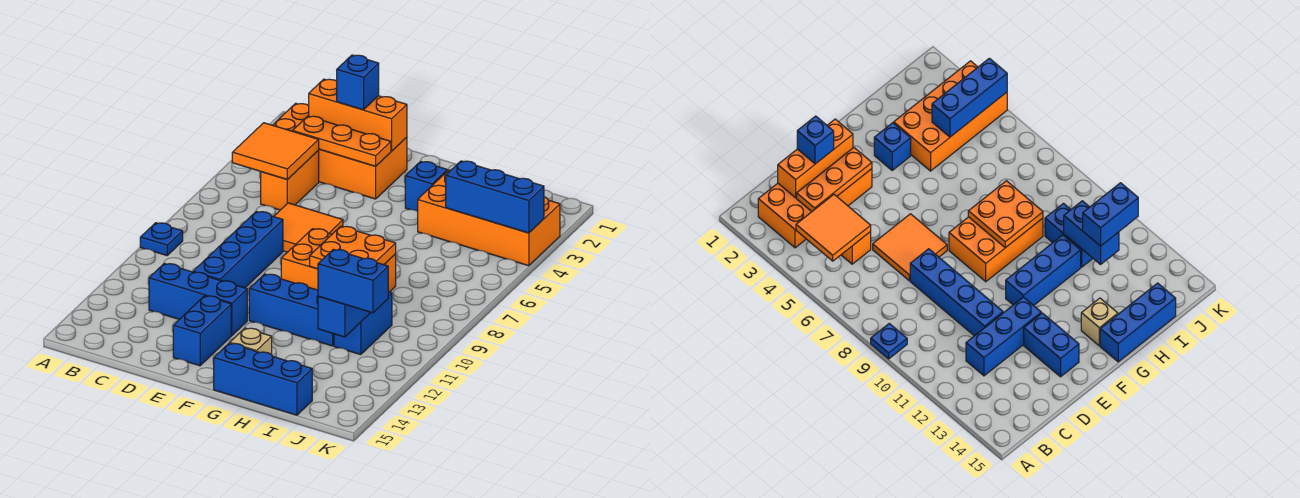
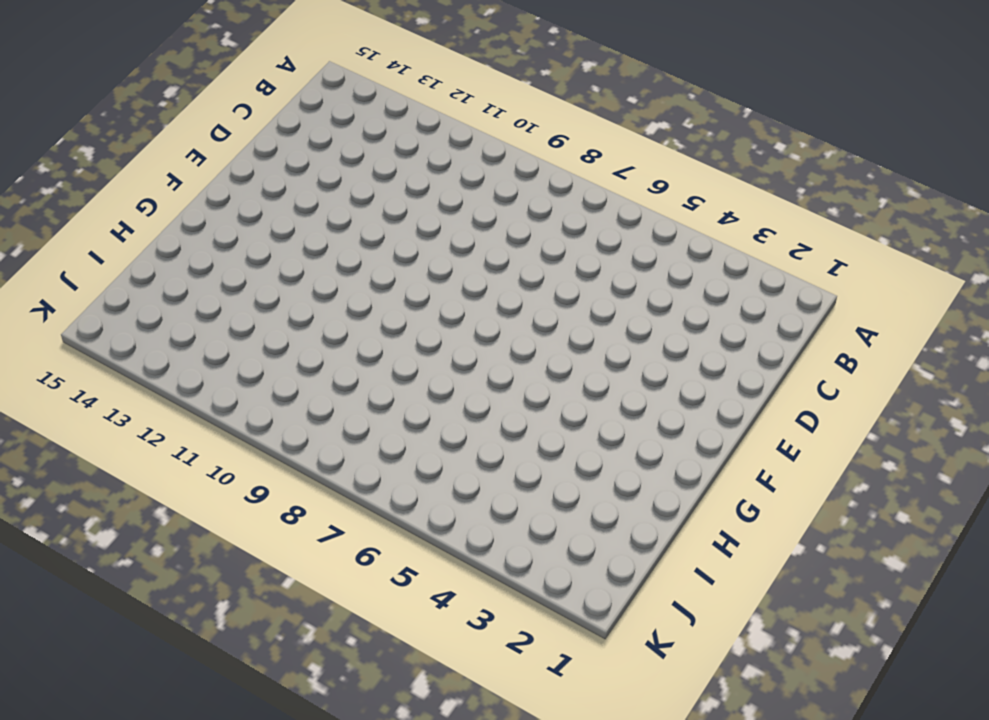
none -> blue 1x1 plate [140,223,183,256]
none -> orange 2x4 brick [273,103,407,199]
none -> orange 1x2 brick [261,151,319,210]

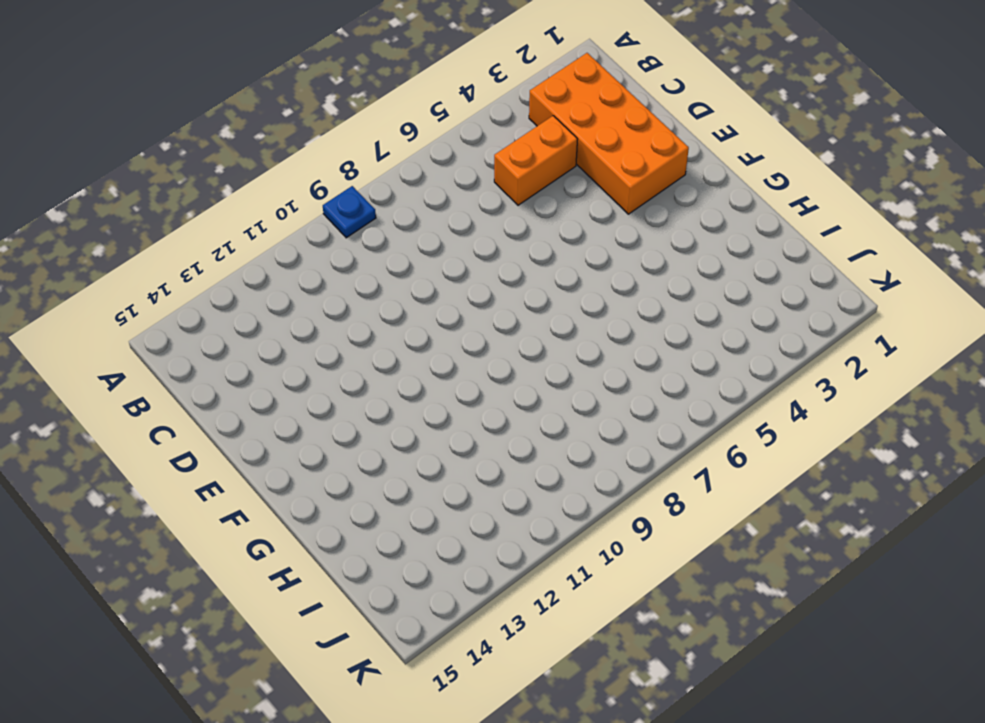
none -> blue 1x3 brick [149,263,247,335]
none -> orange 2x2 tile [274,203,343,252]
none -> blue 1x4 brick [193,211,283,288]

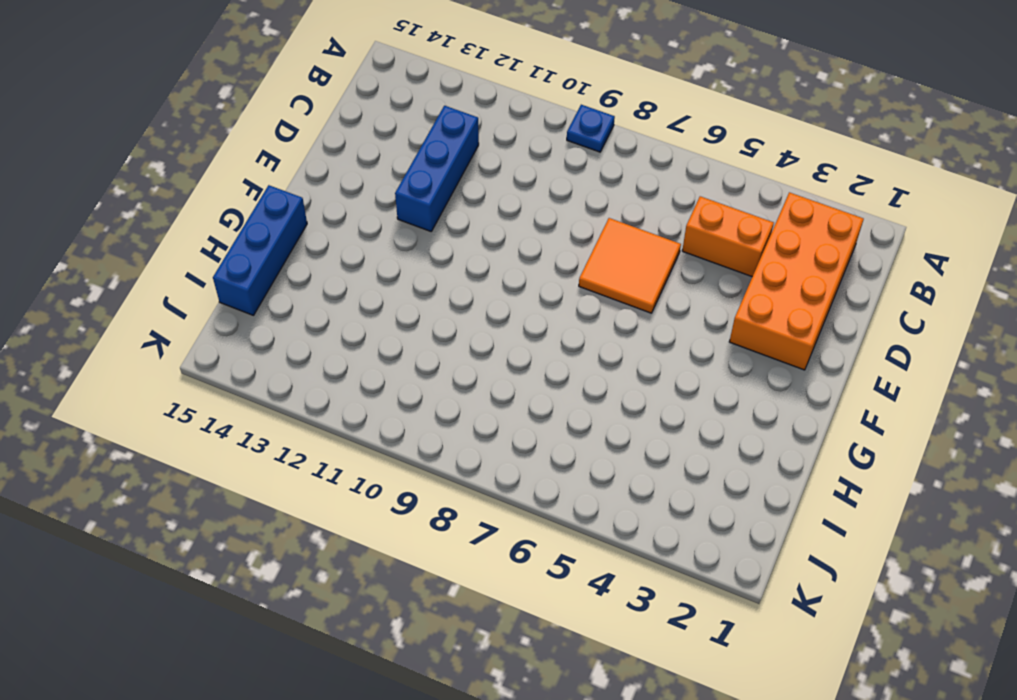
none -> blue 1x4 brick [193,211,283,288]
none -> blue 1x2 brick [173,296,231,366]
none -> orange 2x3 brick [281,229,396,292]

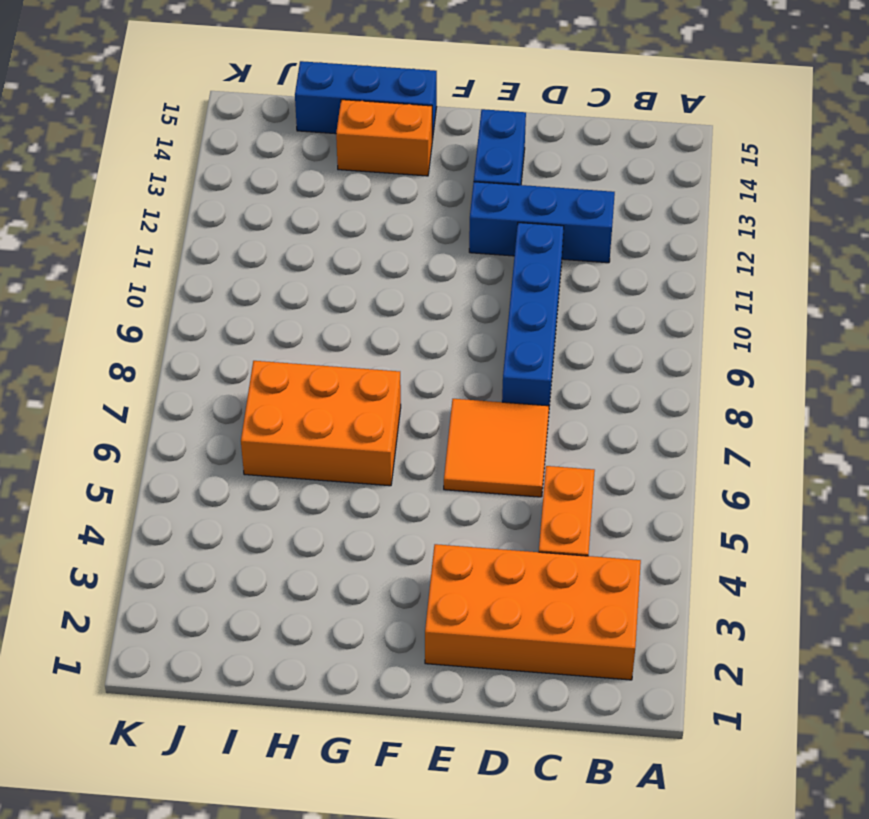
orange 2x3 brick [241,361,401,486] -> orange 2x3 brick moved to [281,229,396,292]
orange 1x2 brick [336,100,432,176] -> tan 1x1 brick [230,328,272,355]
none -> blue 1x1 plate [140,223,183,256]
none -> blue 1x3 brick [249,274,334,346]
none -> blue 1x1 brick [405,161,447,211]

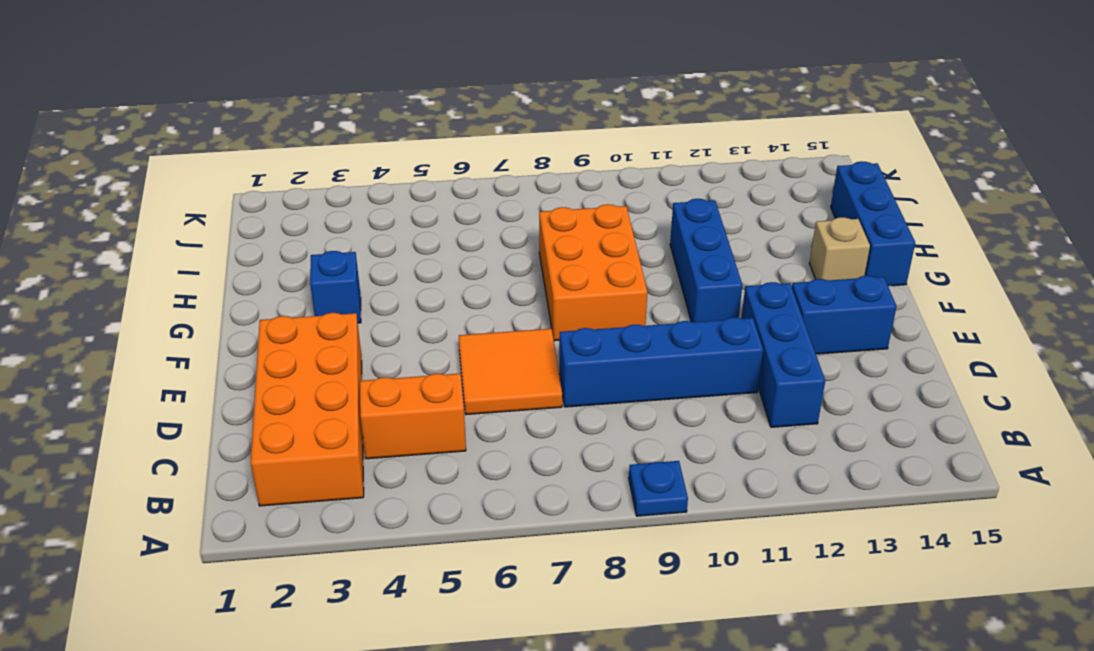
none -> orange 2x4 brick [418,170,560,266]
none -> blue 1x2 brick [334,292,392,355]
none -> orange 2x2 tile [232,123,319,180]

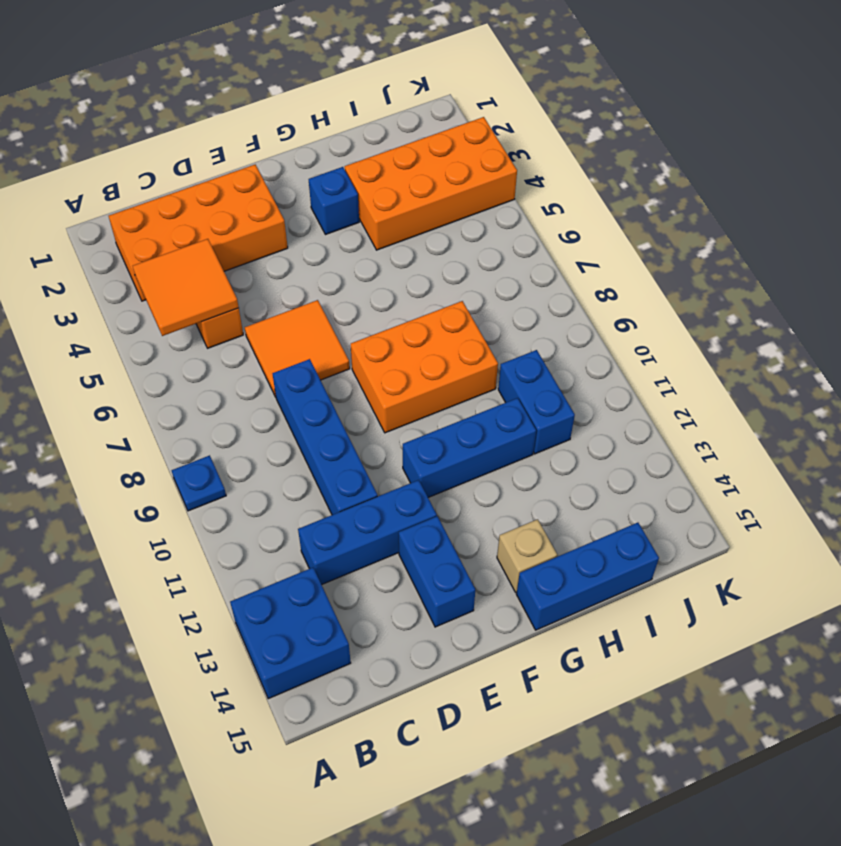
blue 2x2 brick [230,568,351,699] -> none
none -> orange 1x3 brick [309,79,407,151]
none -> orange 1x3 plate [293,116,391,166]
none -> orange 2x2 plate [310,226,396,269]

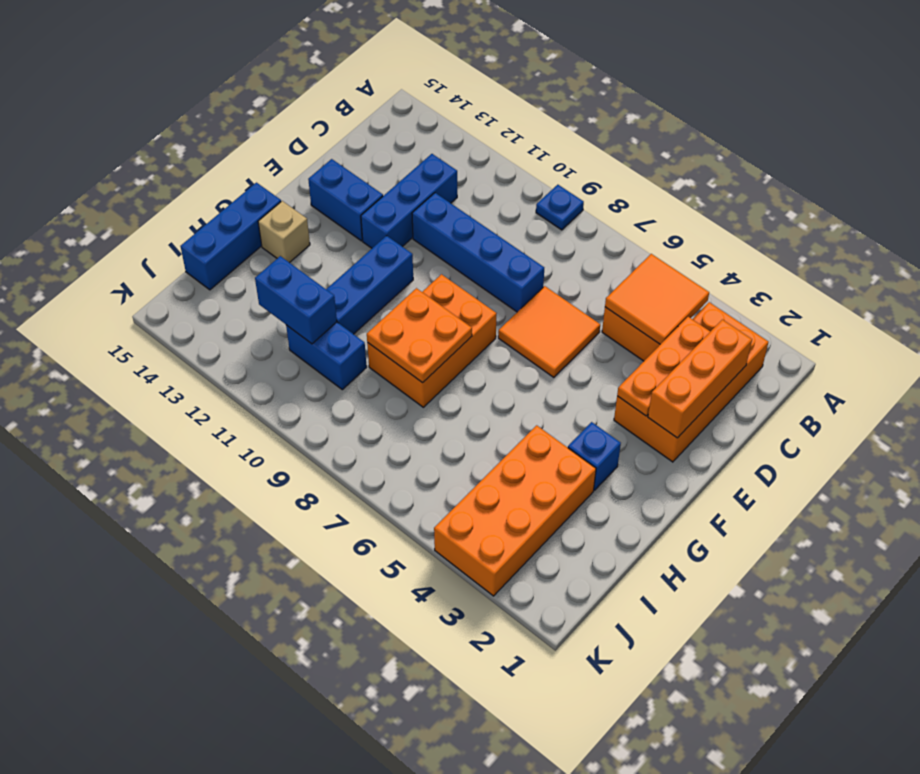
none -> blue 1x3 brick [446,161,544,233]
none -> blue 1x1 brick [337,55,379,110]
none -> blue 1x2 brick [318,249,388,313]

